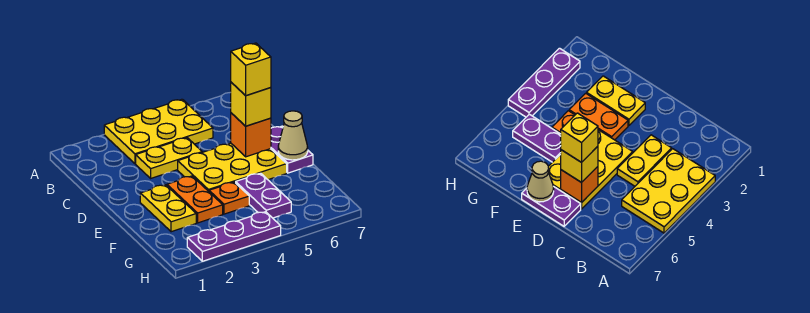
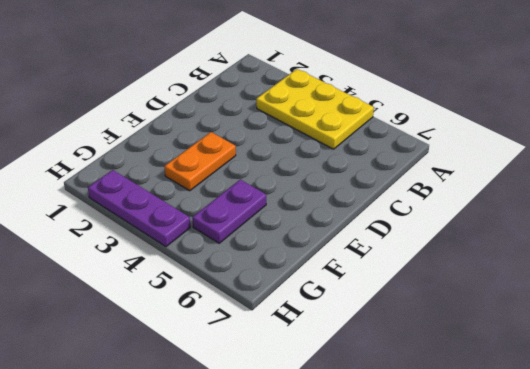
none -> yellow 1x2 plate [136,138,202,178]
none -> yellow 2x3 plate [178,143,287,191]
none -> purple 1x2 plate [271,126,313,173]

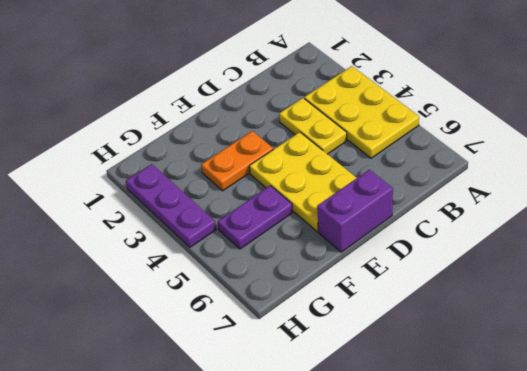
purple 1x2 brick [317,170,393,252] -> purple 1x2 plate [271,126,313,173]
none -> yellow 1x2 plate [140,185,196,232]
none -> orange 1x1 plate [209,182,249,214]
none -> orange 1x1 brick [231,113,271,157]

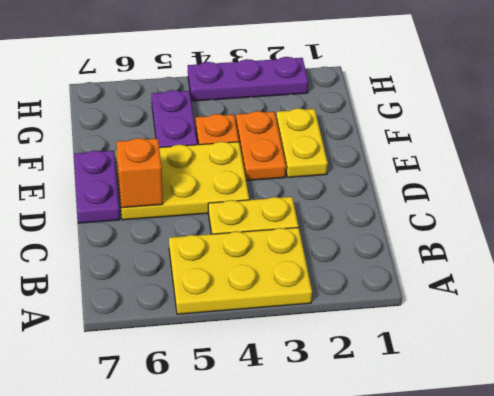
none -> tan 1x1 cone [278,111,308,160]
none -> yellow 1x1 brick [231,82,271,126]
none -> yellow 1x1 brick [231,43,271,96]

